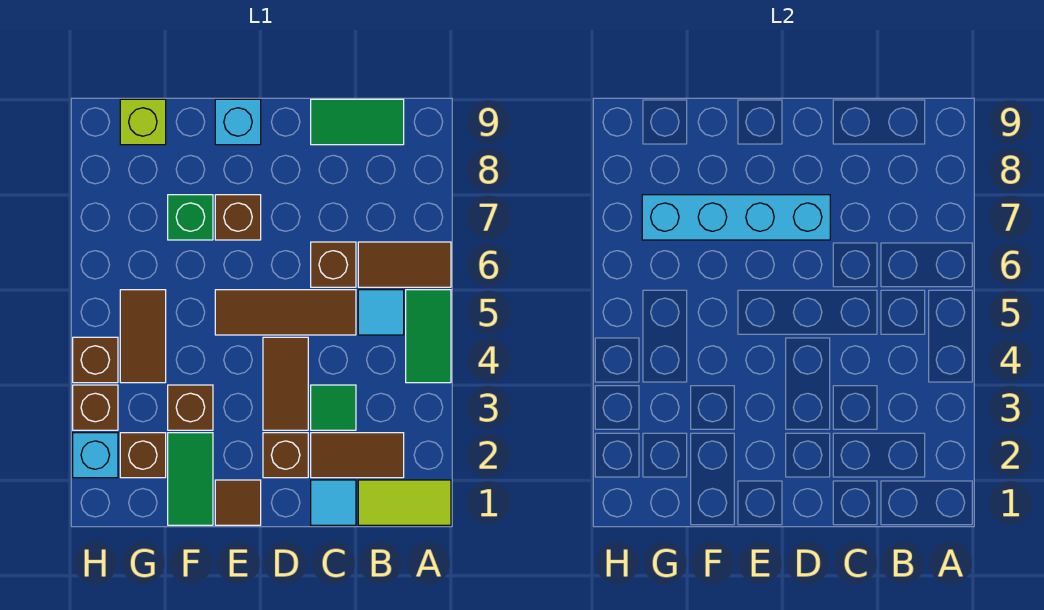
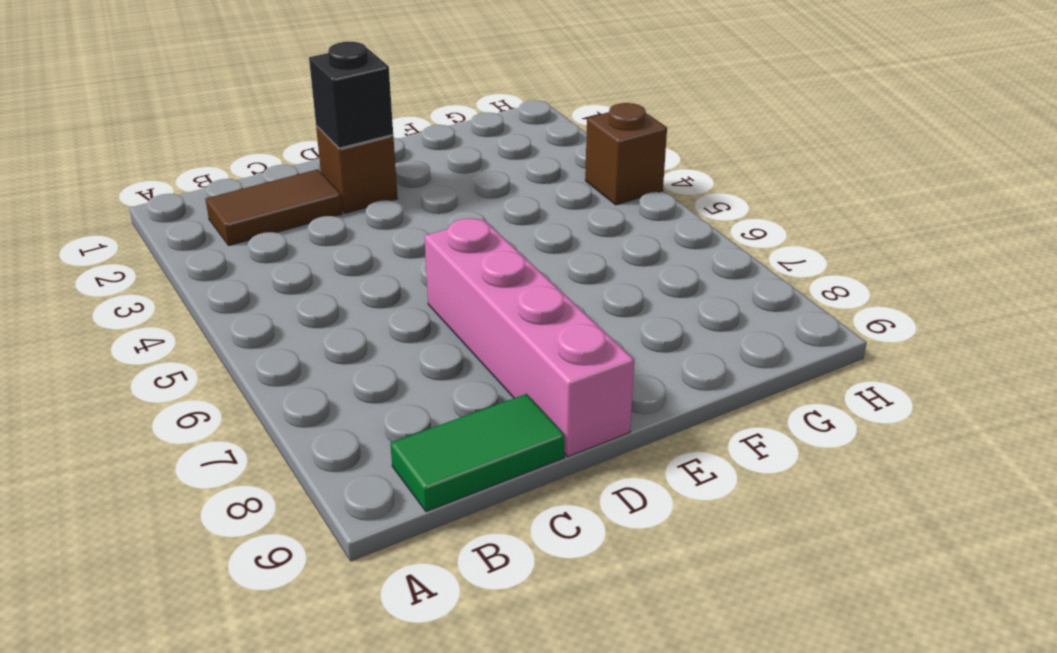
black 1x1 brick [309,42,393,148] -> none
pink 1x4 brick [424,218,634,457] -> none
none -> lime 1x2 tile [358,480,451,525]
none -> green 1x2 tile [406,290,451,383]
none -> brown 1x2 tile [358,242,451,287]

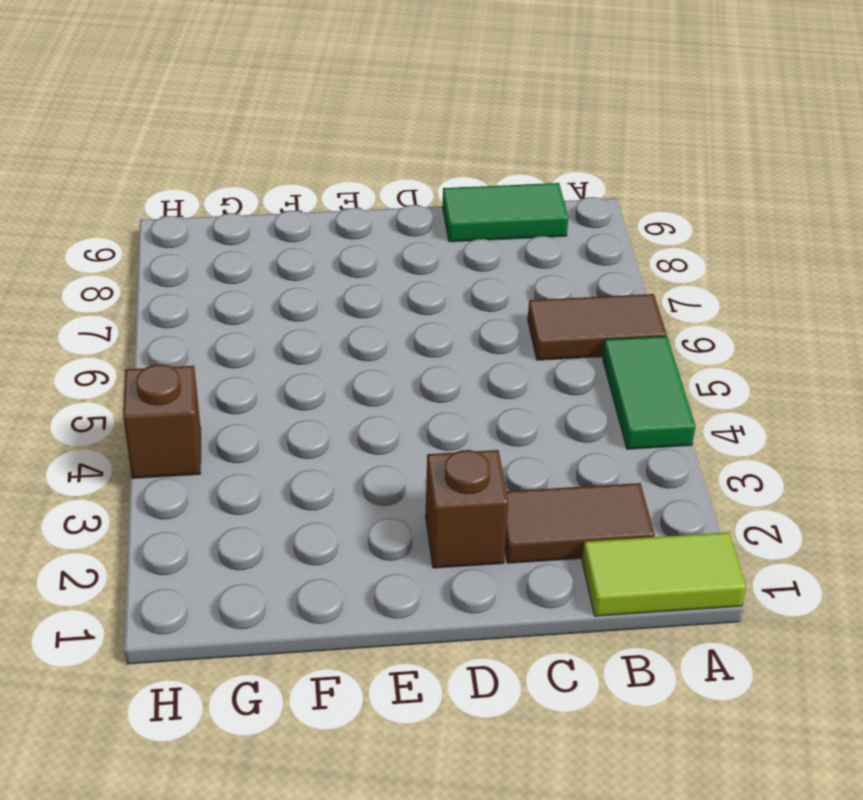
none -> cyan 1x1 tile [358,290,404,335]
none -> cyan 1x1 tile [311,480,356,525]
none -> green 1x1 tile [311,385,356,430]

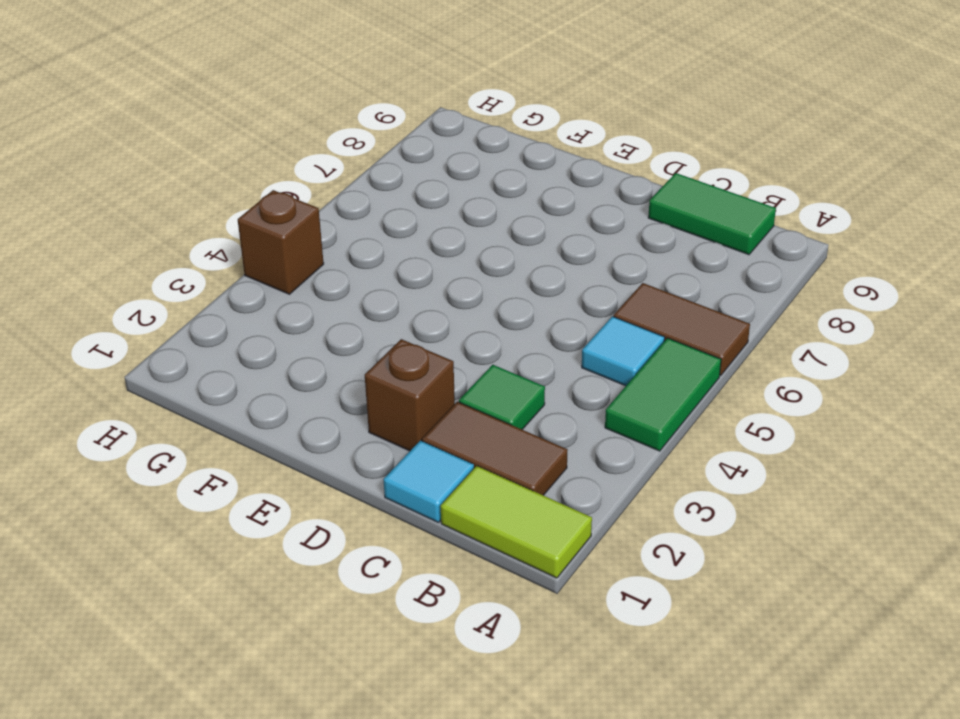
none -> brown 1x3 tile [215,290,356,335]
none -> brown 1x1 brick [311,242,356,287]
none -> brown 1x2 tile [263,337,308,430]

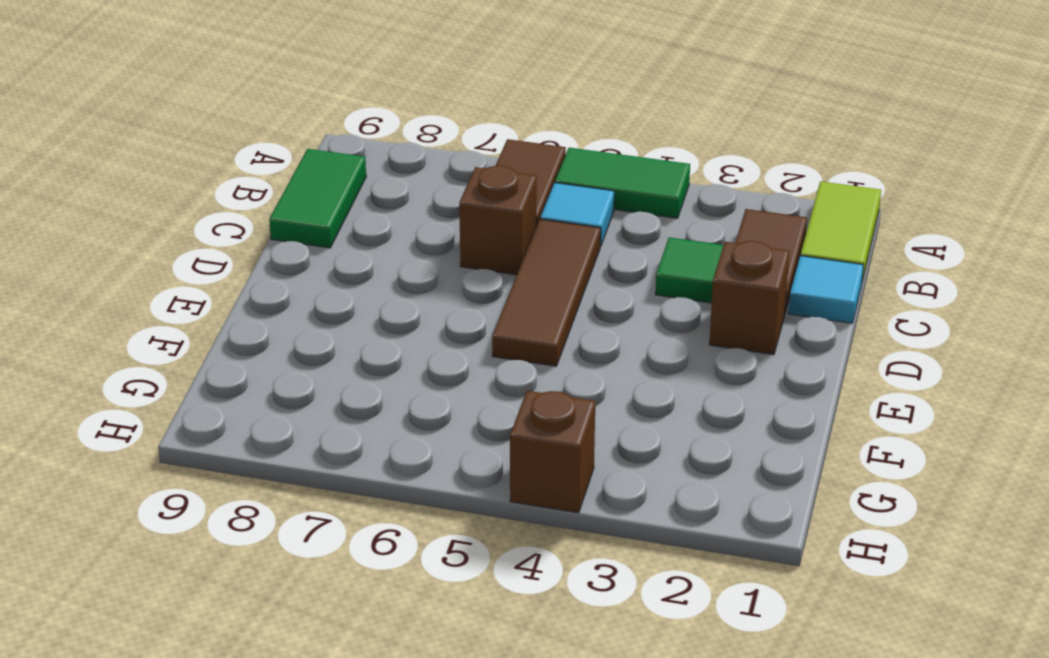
none -> brown 1x2 tile [263,337,308,430]
none -> brown 1x1 tile [215,480,261,525]
none -> brown 1x1 brick [215,195,261,240]

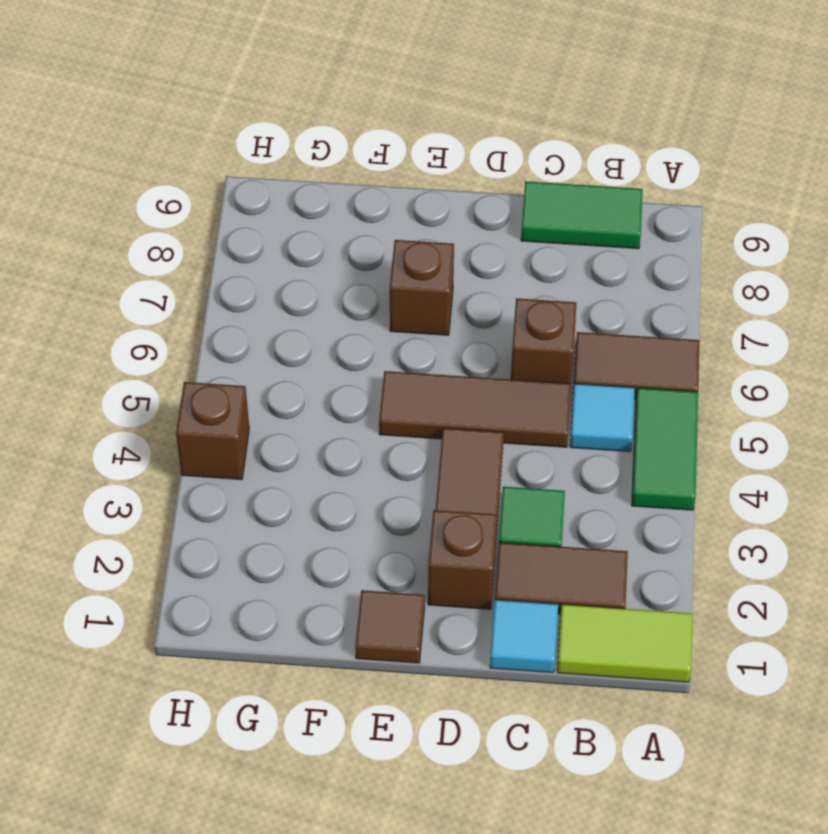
none -> cyan 1x1 brick [215,99,261,145]
none -> green 1x2 tile [168,433,213,525]
none -> brown 1x1 brick [168,385,213,430]

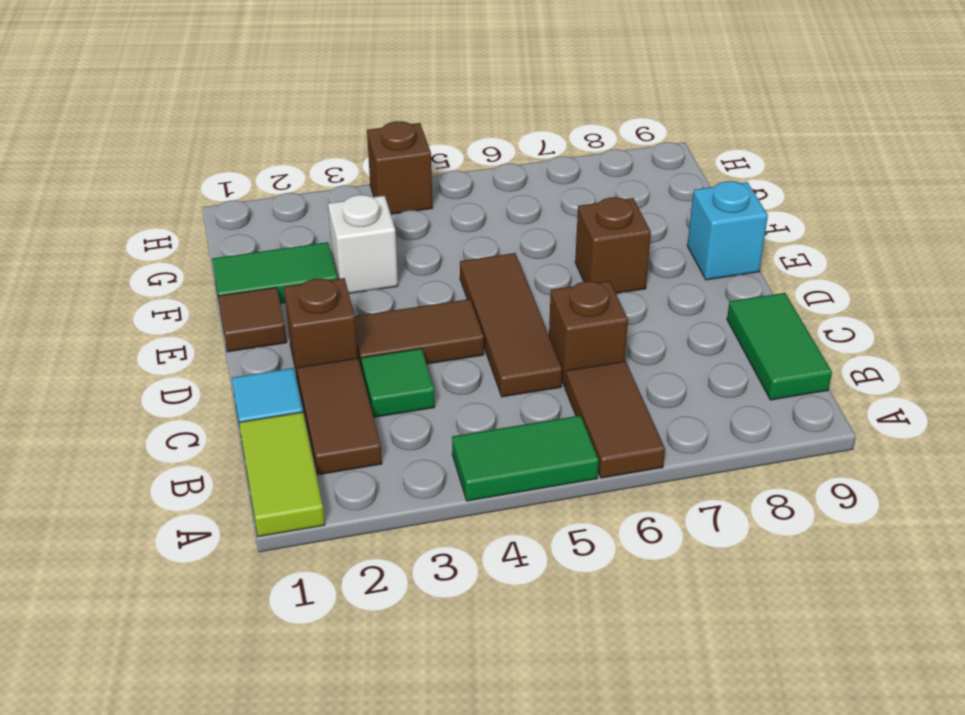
white 1x1 brick [328,195,398,293] -> brown 1x1 brick [168,385,213,430]
none -> cyan 1x1 tile [358,290,404,335]
none -> green 1x1 brick [168,195,213,240]
none -> brown 1x1 brick [120,433,166,478]

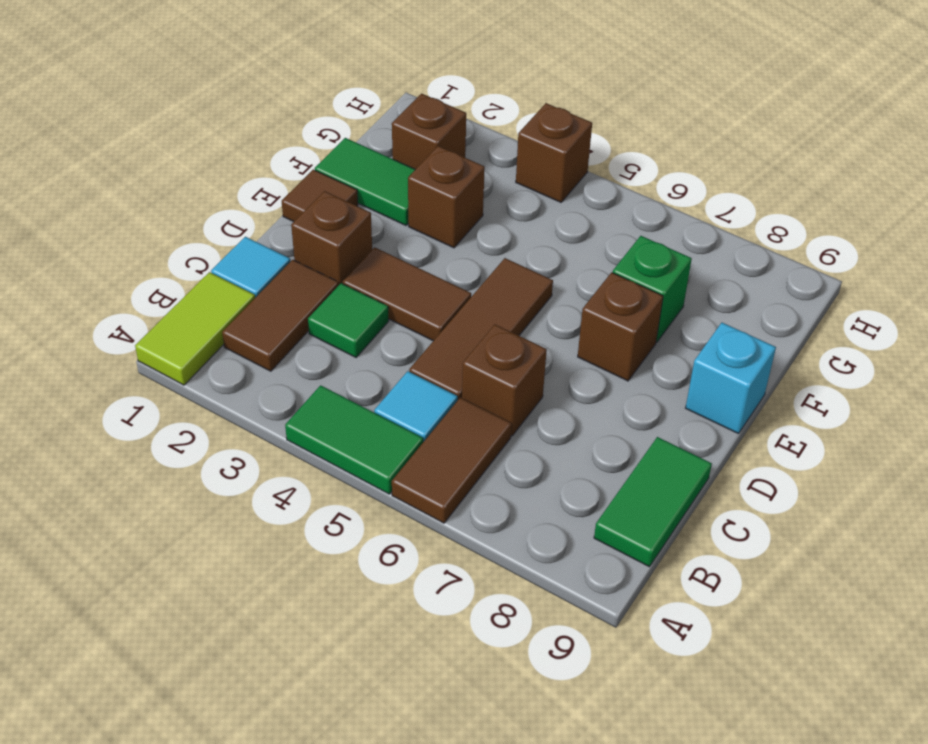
none -> brown 1x2 tile [120,290,166,383]
none -> lime 1x1 brick [120,99,166,145]
none -> cyan 1x1 brick [73,433,118,478]

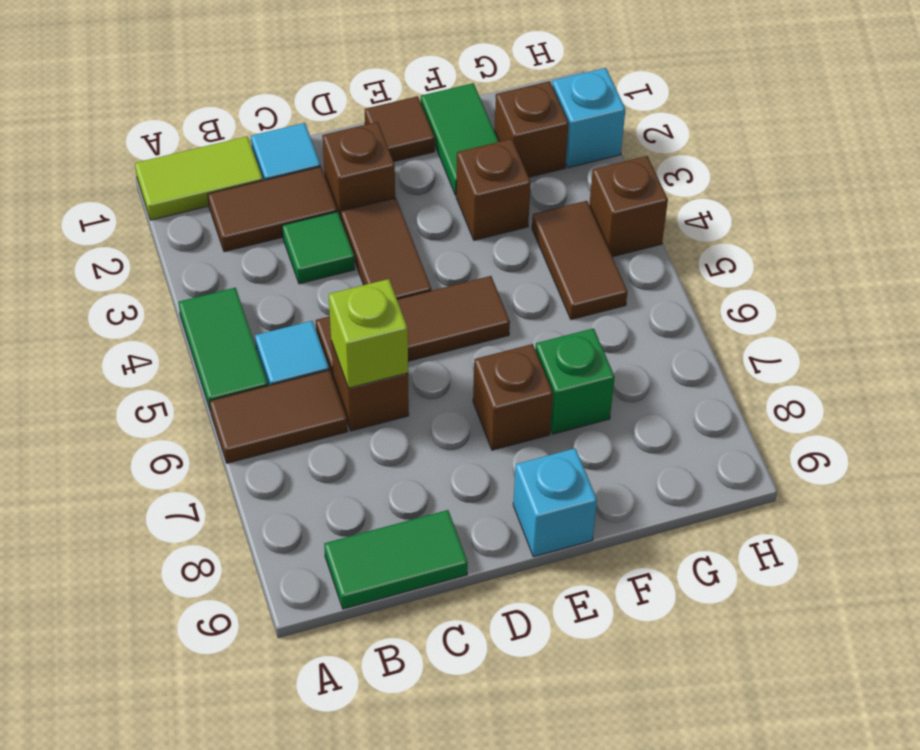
lime 1x1 brick [329,279,408,388] -> lime 1x1 brick moved to [120,99,166,145]
none -> brown 1x1 brick [73,385,118,430]
none -> cyan 1x4 brick [642,195,830,240]

